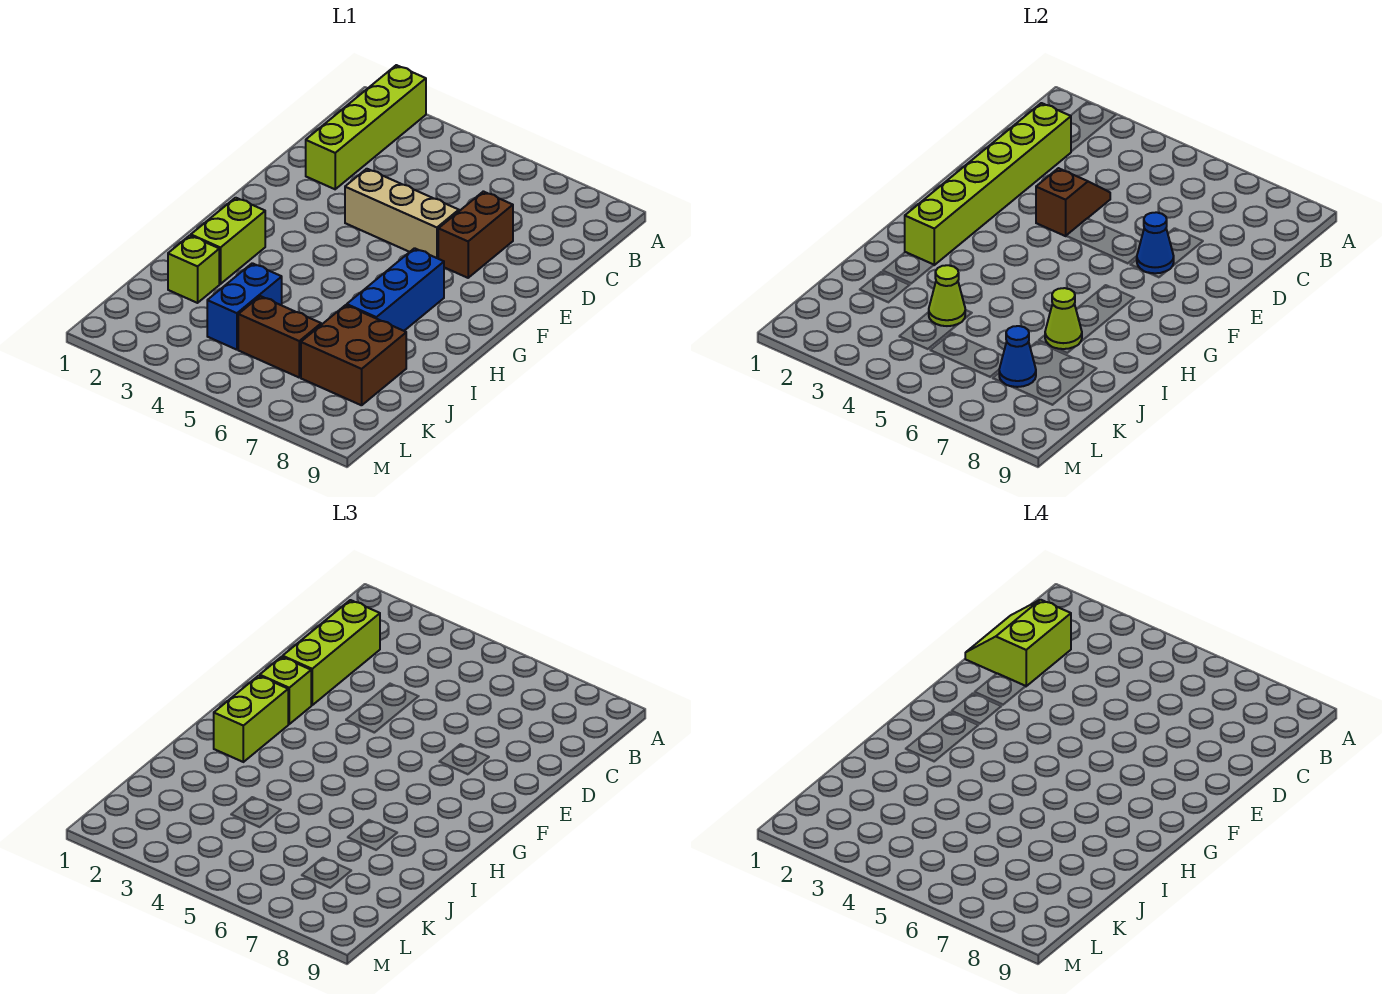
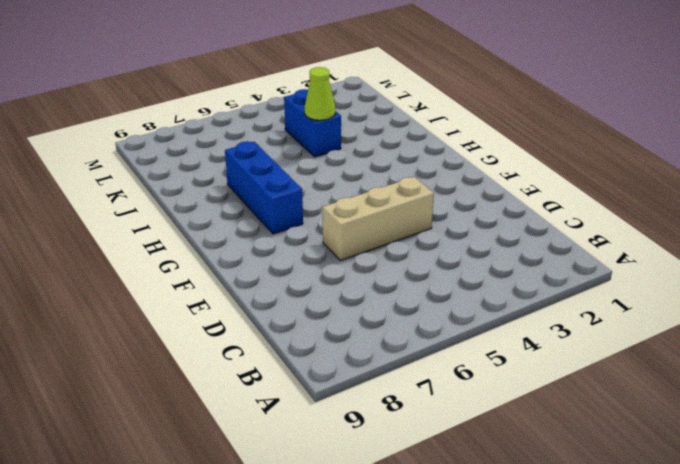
none -> lime 1x4 brick [306,65,426,189]
none -> brown 1x2 brick [438,191,513,278]
none -> lime 1x2 brick [191,198,265,284]

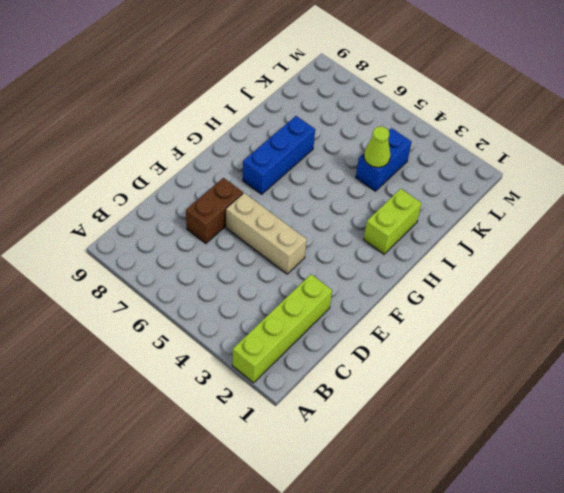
none -> lime 1x1 brick [168,236,219,303]
none -> brown 2x2 brick [301,305,406,405]
none -> brown 1x2 brick [238,296,321,377]

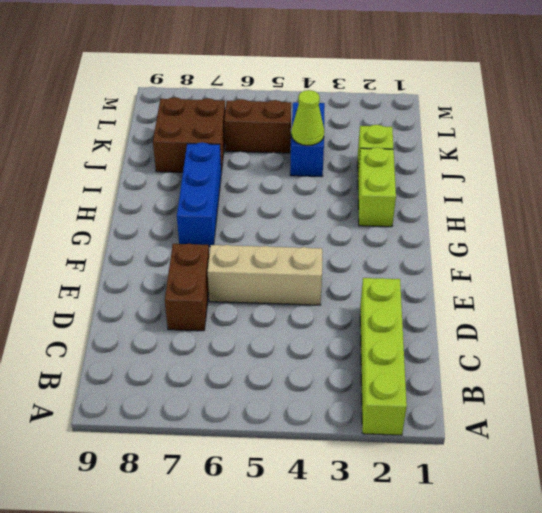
none -> lime 1x6 brick [905,103,1071,265]
none -> brown 1x2 slope [1036,168,1110,236]
none -> blue 1x1 cone [1137,212,1174,273]

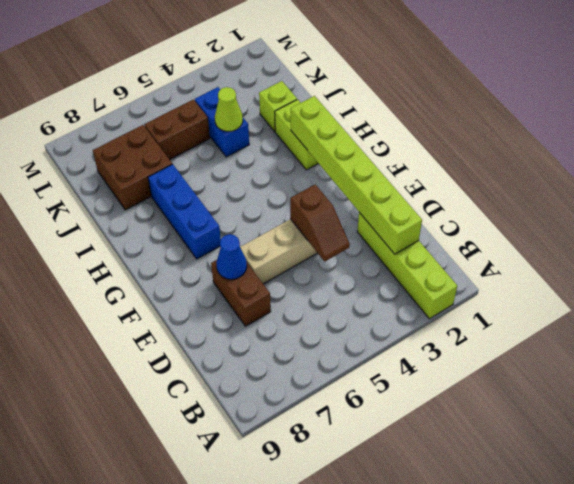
none -> lime 1x1 cone [1045,288,1082,349]
none -> blue 1x1 cone [999,326,1036,387]
none -> lime 1x3 brick [283,600,380,705]

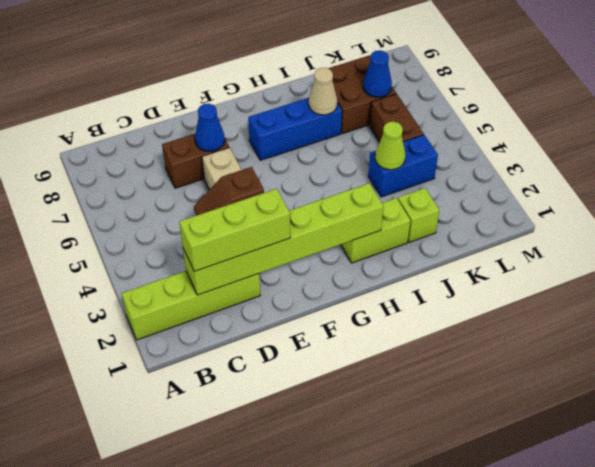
tan 1x1 cone [309,68,337,115] -> lime 1x1 cone [1045,288,1082,349]
none -> lime 1x1 brick [260,657,311,724]
none -> lime 1x2 brick [214,676,288,762]
none -> lime 2x2 slope [965,600,1071,686]

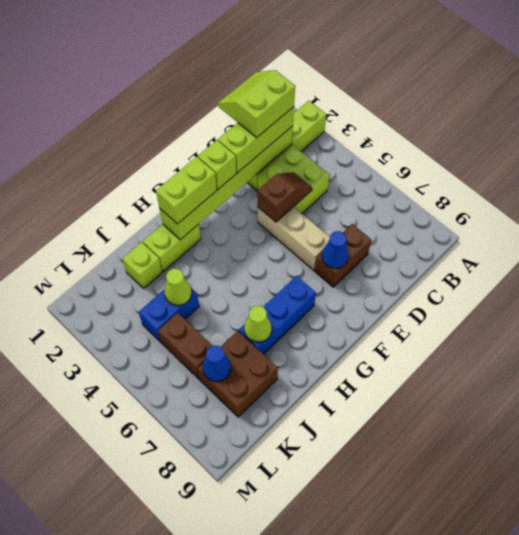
lime 2x2 brick [257,145,330,213] -> none

